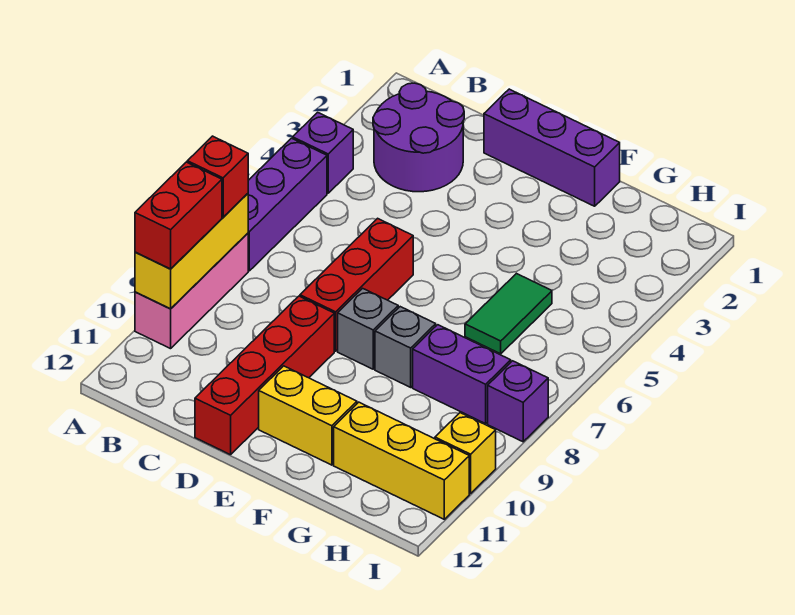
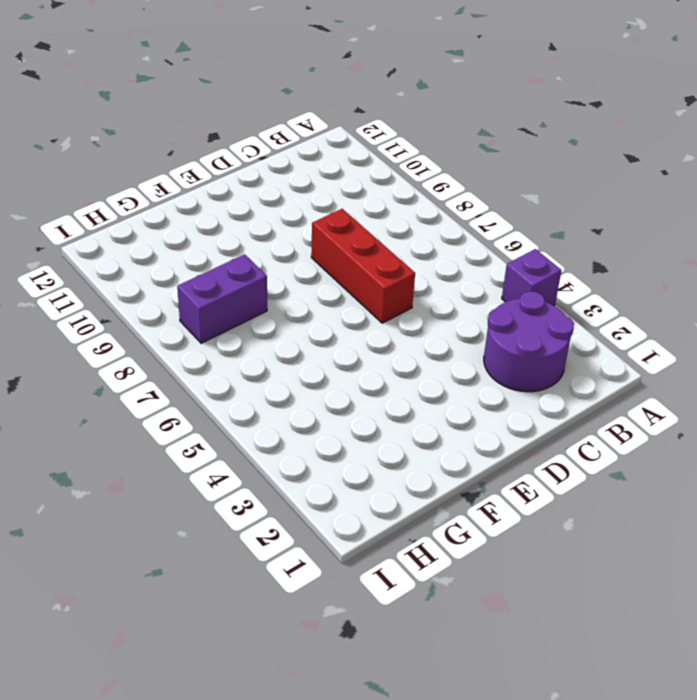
none -> purple 1x3 brick [248,138,327,271]
none -> pink 1x3 brick [135,233,248,349]
none -> purple 1x3 brick [484,89,620,206]

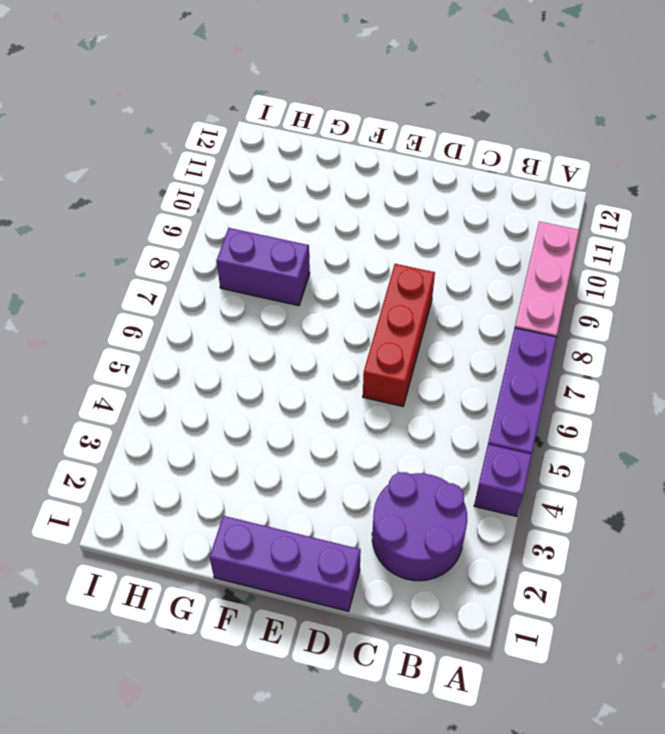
none -> red 1x4 brick [195,296,334,455]
none -> grey 1x1 brick [338,288,398,369]
none -> yellow 1x2 brick [259,366,357,465]

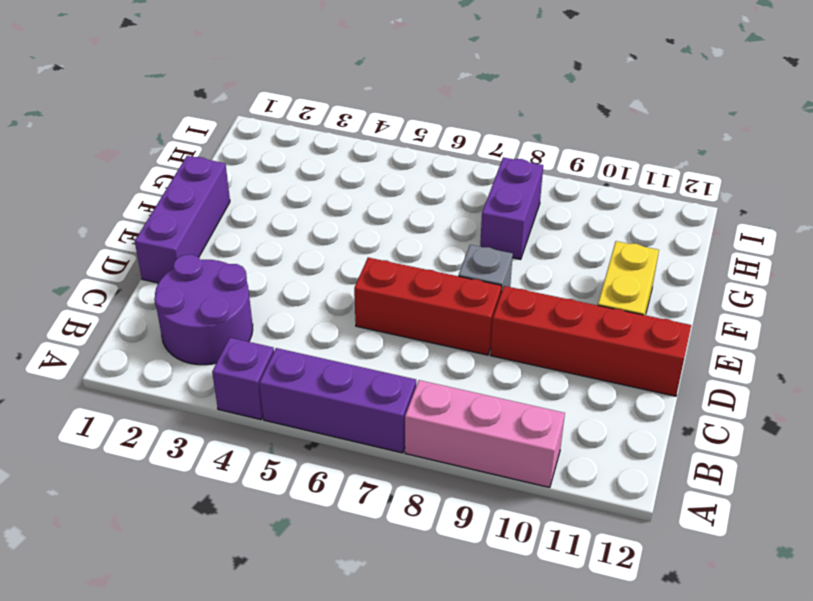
none -> grey 1x1 brick [375,307,436,387]
none -> green 1x2 tile [465,274,552,354]
none -> yellow 1x3 brick [334,402,469,519]

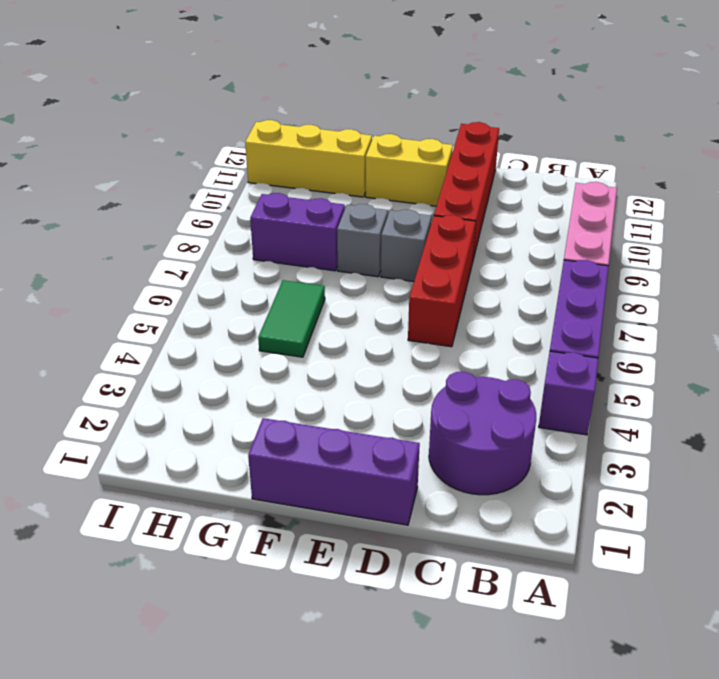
none -> purple 1x1 brick [488,361,548,442]
none -> yellow 1x1 brick [435,413,496,493]
none -> yellow 1x3 brick [135,194,248,309]

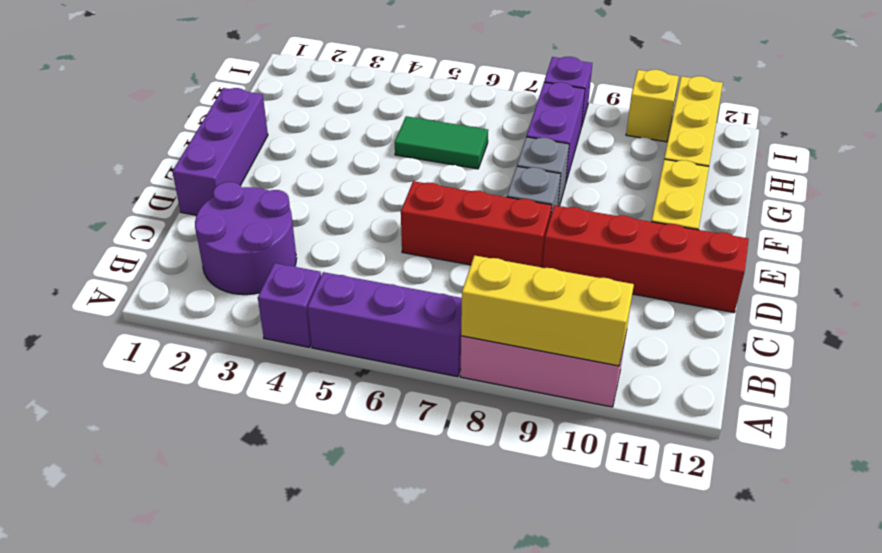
none -> red 1x1 brick [187,136,248,217]
none -> red 1x2 brick [135,162,222,269]

